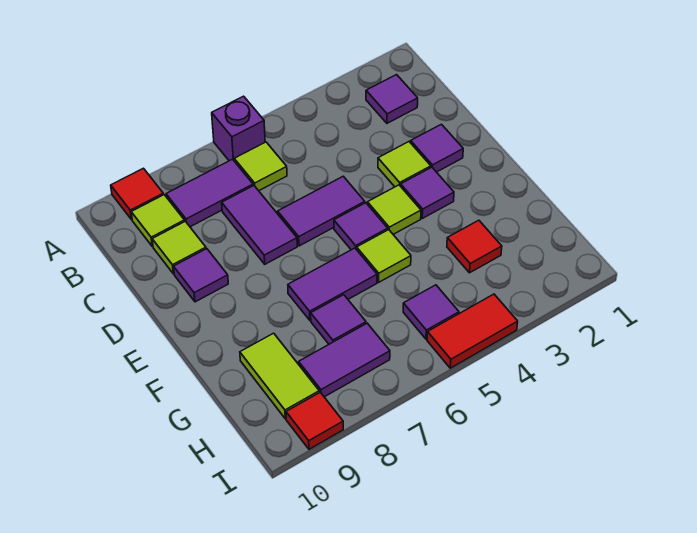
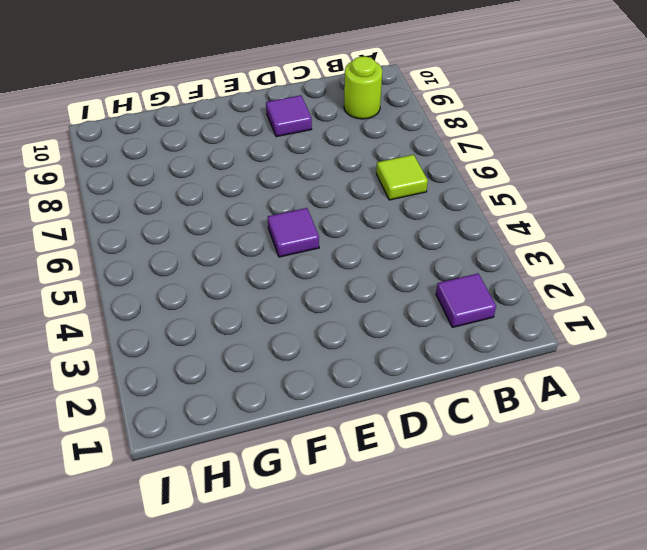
lime 1x1 round brick [344,56,382,119] -> lime 1x1 tile [131,195,185,246]
none -> purple 1x1 brick [212,96,265,161]
none -> red 1x1 tile [111,168,163,220]
none -> purple 1x2 tile [166,159,253,227]

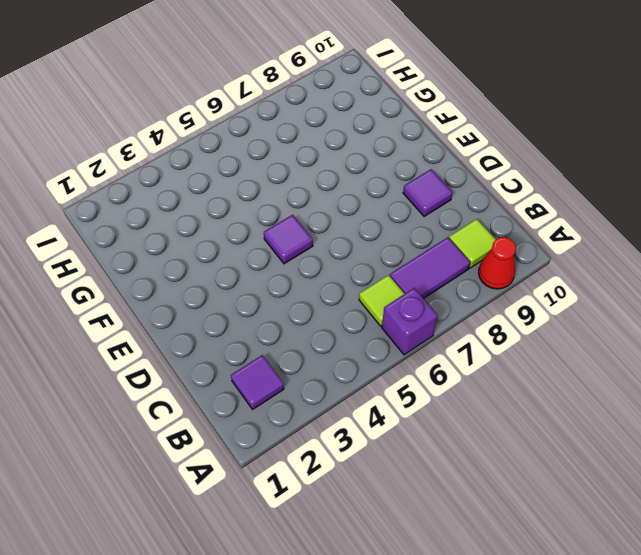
red 1x1 cone [479,237,516,289] -> red 1x1 tile [111,168,163,220]
none -> purple 1x2 tile [222,186,297,264]
none -> lime 1x1 tile [152,221,206,274]
none -> purple 1x1 tile [411,124,463,172]

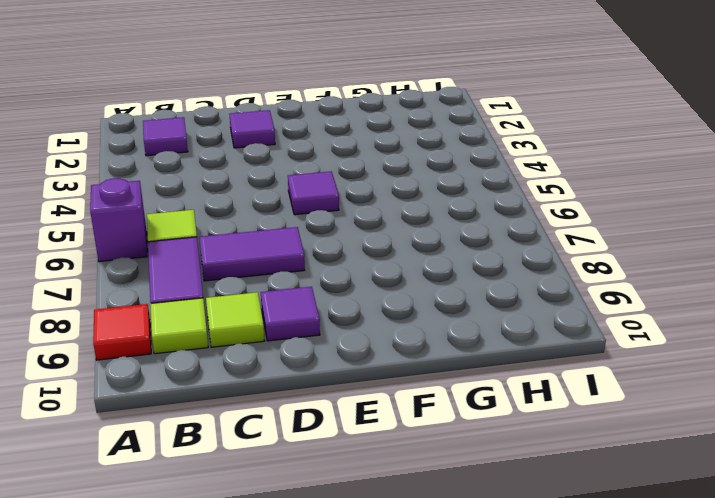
none -> lime 1x1 tile [378,142,431,187]
none -> purple 1x2 tile [278,176,365,246]
none -> purple 1x1 tile [401,167,454,218]

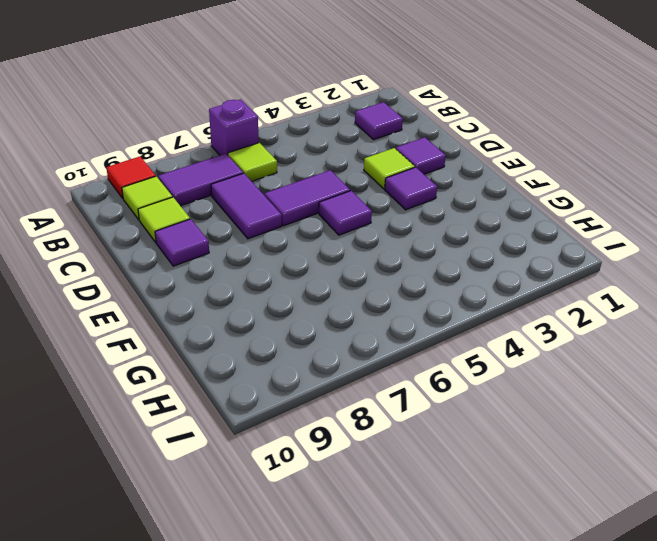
none -> lime 1x1 tile [367,185,421,234]
none -> lime 1x1 tile [357,230,411,282]
none -> purple 1x2 tile [288,248,377,320]

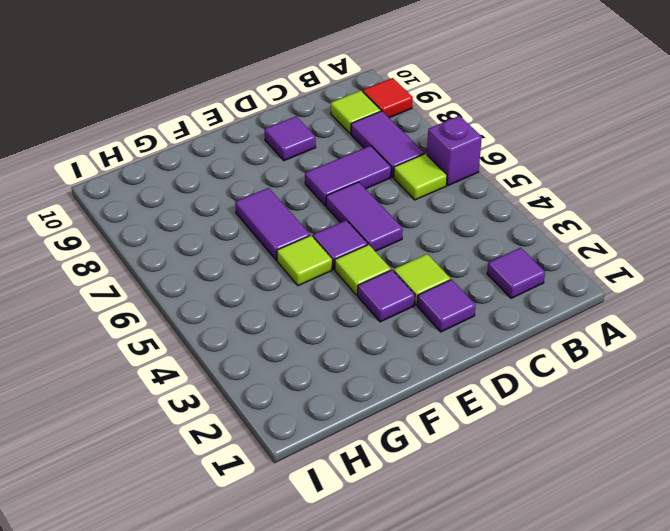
none -> lime 1x1 tile [152,221,206,274]
none -> red 1x1 tile [447,220,502,273]
none -> purple 1x1 tile [311,295,366,344]

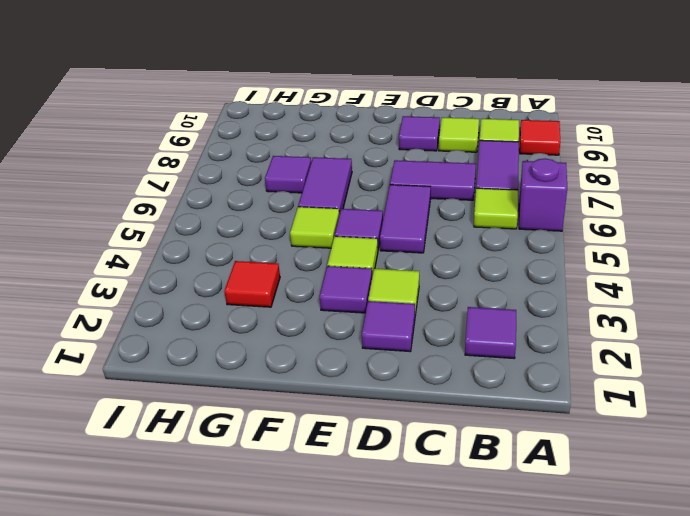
none -> lime 1x2 tile [240,333,319,419]
none -> purple 1x1 tile [403,285,459,339]
none -> purple 1x2 tile [299,323,390,397]

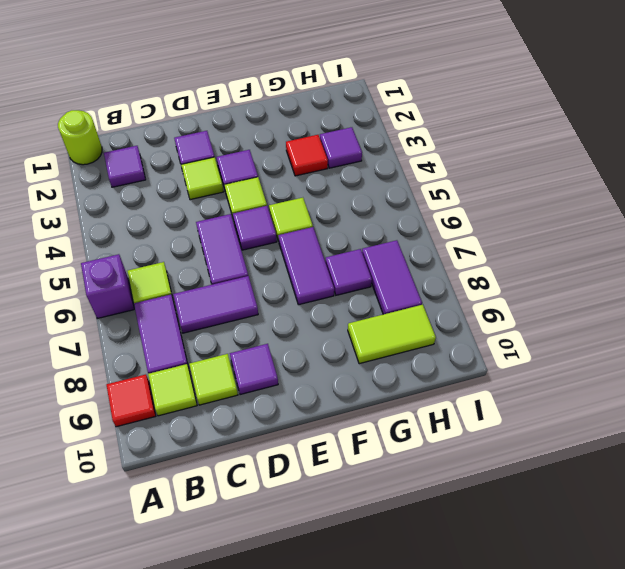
lime 1x1 round brick [58,110,102,165] -> none
purple 1x1 tile [320,127,362,168] -> purple 1x1 tile moved to [403,285,459,339]
none -> red 1x2 tile [427,294,518,368]
none -> red 1x1 tile [286,392,343,449]

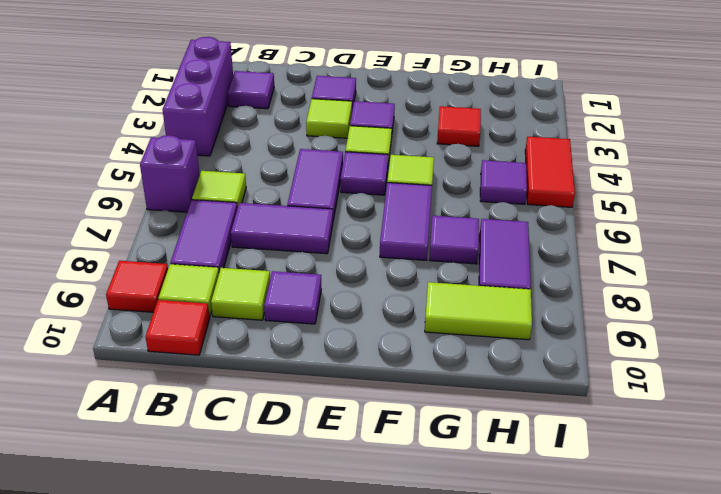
purple 1x3 brick [163,37,233,156] -> none
red 1x1 tile [146,300,210,355] -> red 1x1 tile moved to [286,392,343,449]

